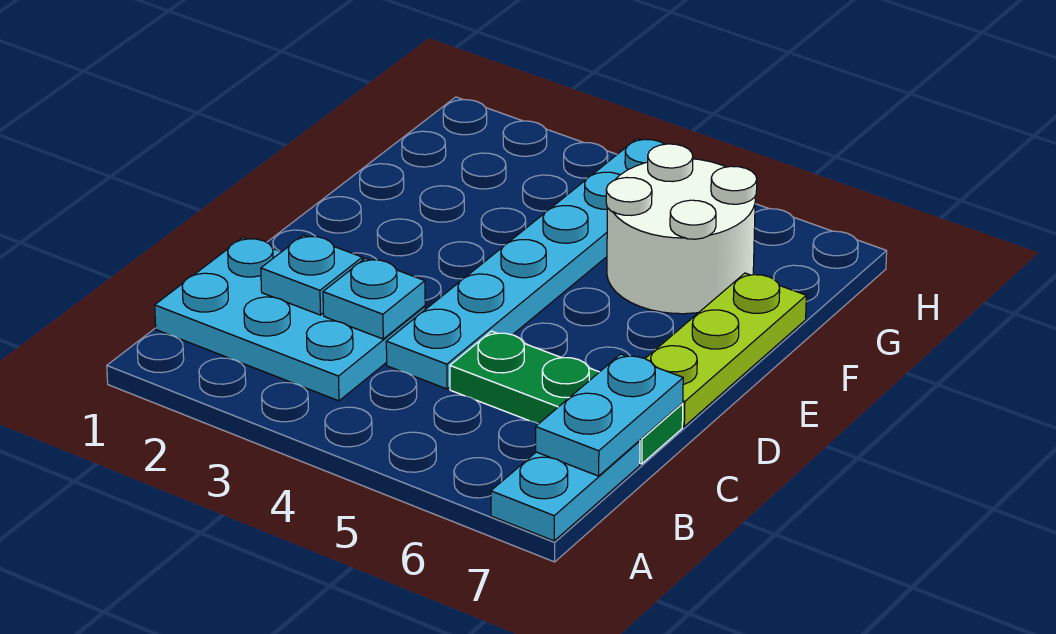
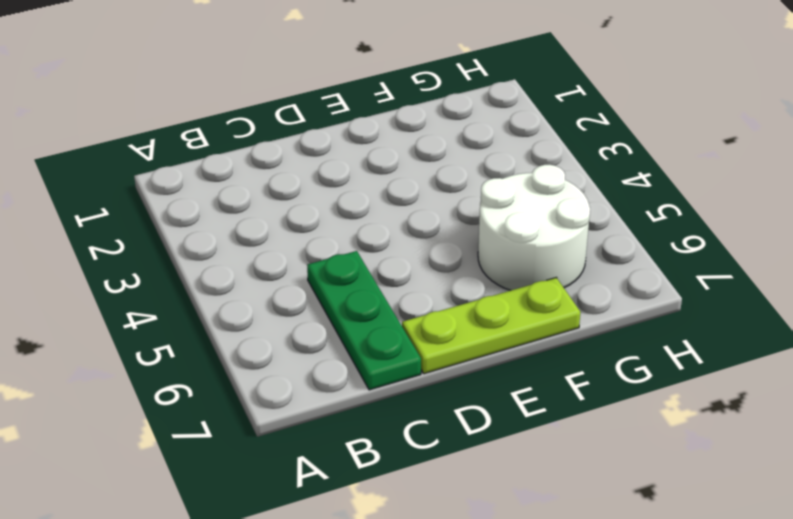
none -> cyan 1x2 plate [491,441,640,541]
none -> cyan 2x3 plate [155,238,425,401]

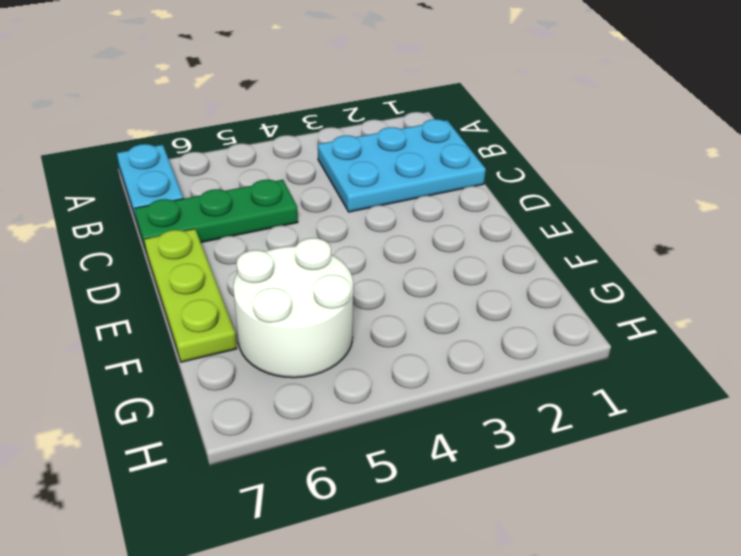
none -> cyan 1x6 plate [386,139,664,389]
none -> cyan 1x2 plate [536,354,683,476]

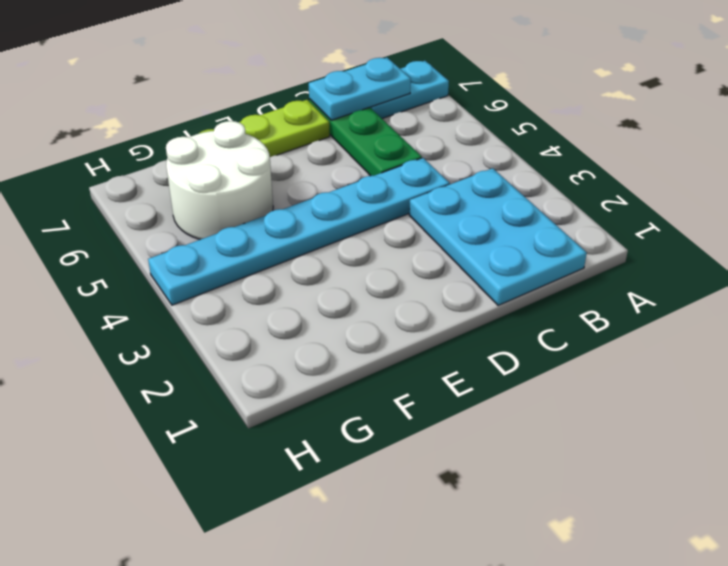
none -> cyan 1x1 plate [261,235,362,315]
none -> cyan 1x1 plate [323,258,425,339]

